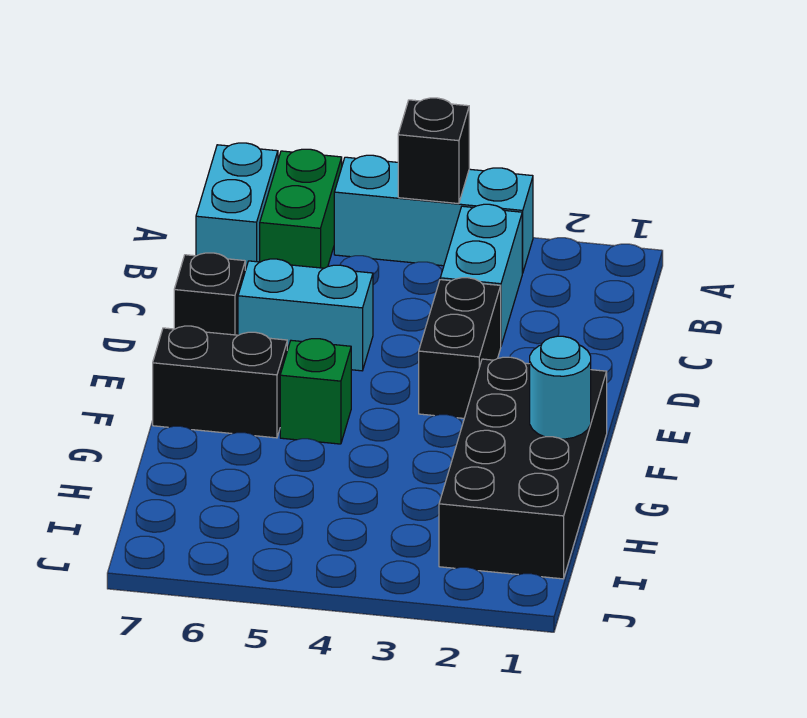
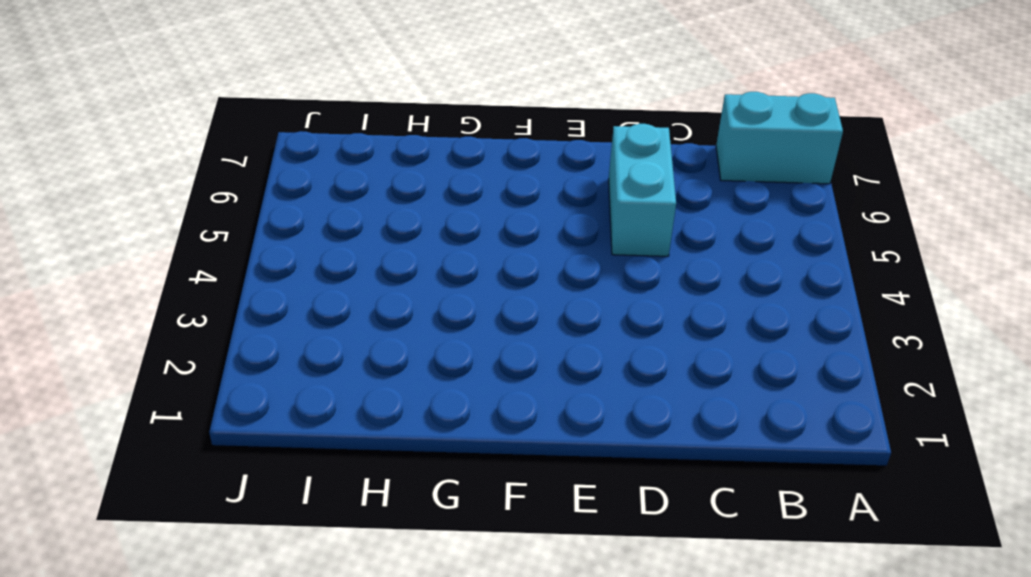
none -> cyan 1x3 brick [334,155,533,273]
none -> green 1x2 brick [260,149,342,268]
none -> cyan 1x2 brick [440,204,522,345]

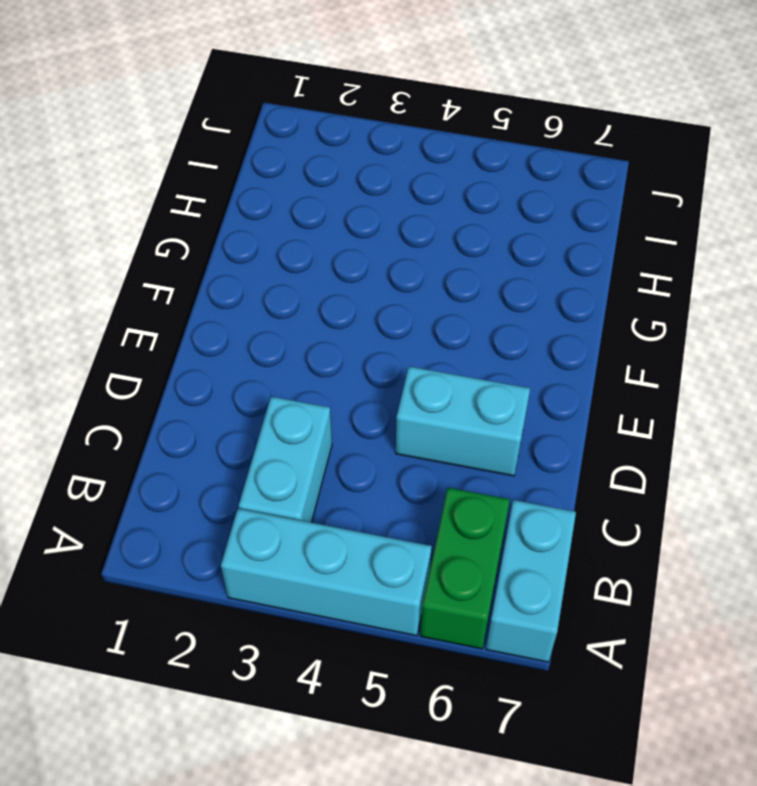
none -> black 1x2 brick [419,278,501,418]
none -> black 1x1 brick [174,253,245,335]
none -> black 2x4 brick [439,357,607,579]

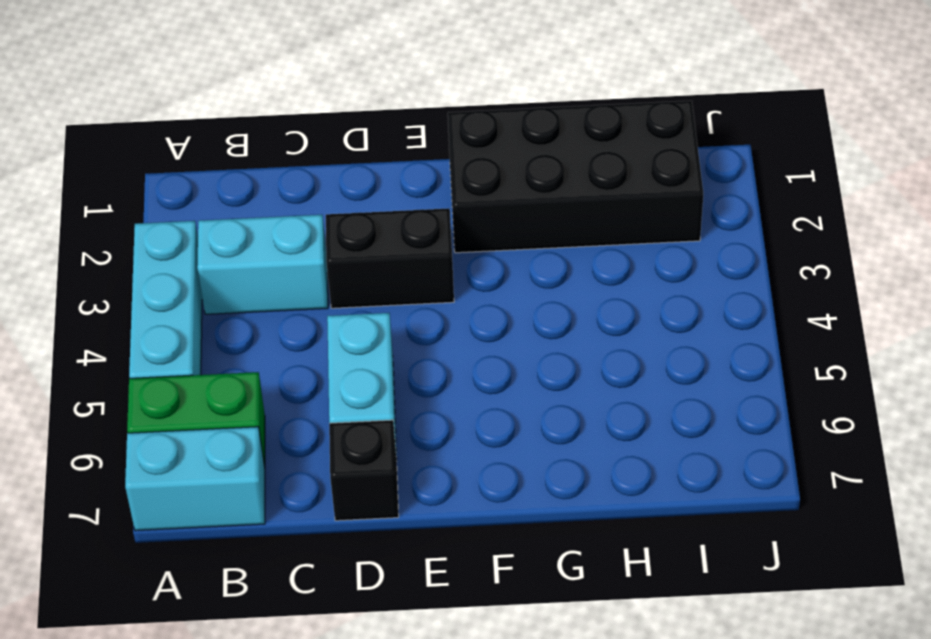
none -> green 1x1 brick [280,339,351,444]
none -> black 1x2 brick [153,326,287,438]
none -> black 1x1 brick [398,98,469,204]

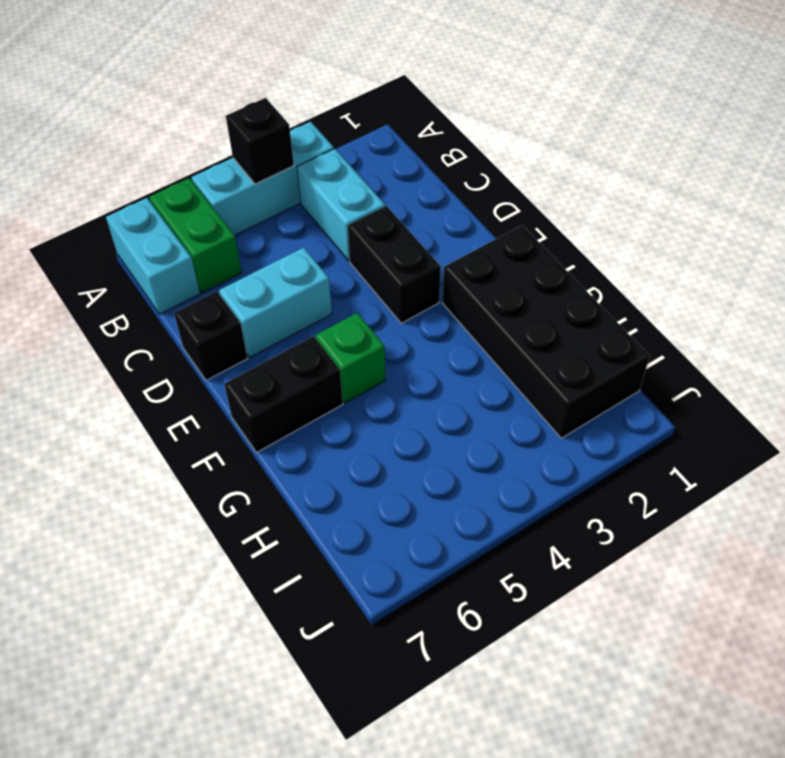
none -> cyan 1x1 round brick [530,336,591,439]

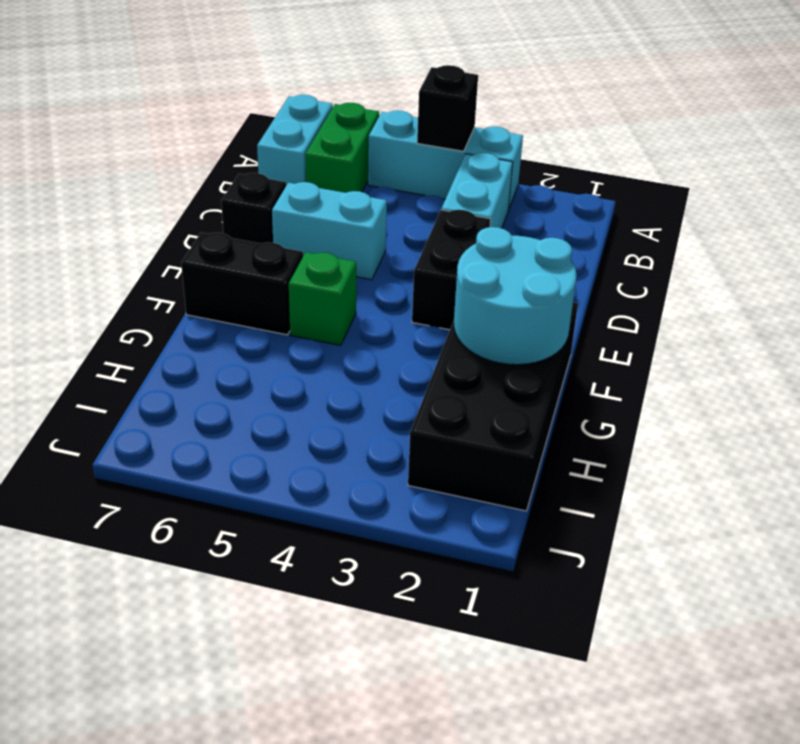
cyan 2x2 round brick [454,227,576,365] -> cyan 1x1 round brick [530,336,591,439]

